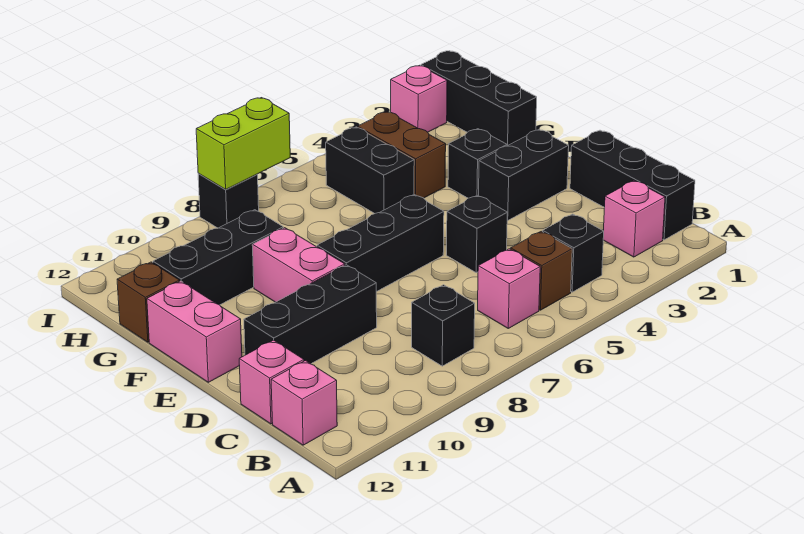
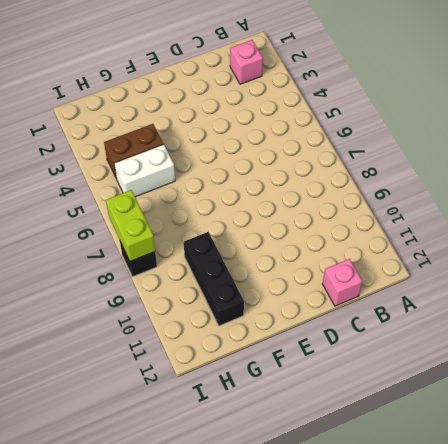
white 1x2 brick [114,144,175,197] -> black 1x2 brick [326,127,414,214]
none -> black 1x3 brick [570,130,695,240]
none -> black 1x1 brick [543,214,604,292]
none -> brown 1x1 brick [511,231,572,310]

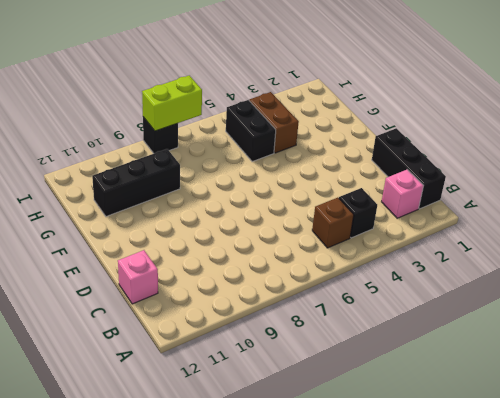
none -> pink 1x1 brick [478,249,540,328]
none -> black 1x1 brick [412,285,475,366]
none -> pink 1x1 brick [271,361,337,445]

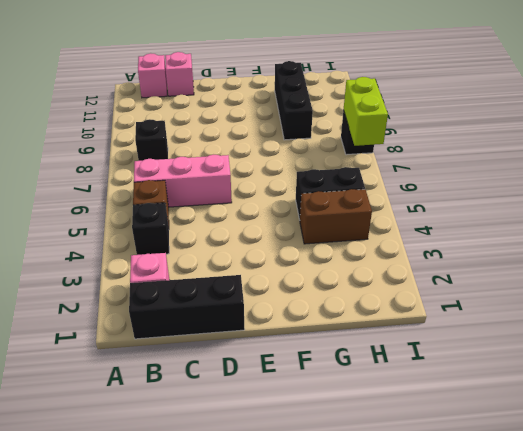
pink 1x3 brick [134,155,232,207] -> pink 1x1 brick [478,249,540,328]
none -> black 1x1 brick [447,195,508,273]
none -> black 1x3 brick [244,265,377,364]
none -> black 1x2 brick [479,130,569,220]

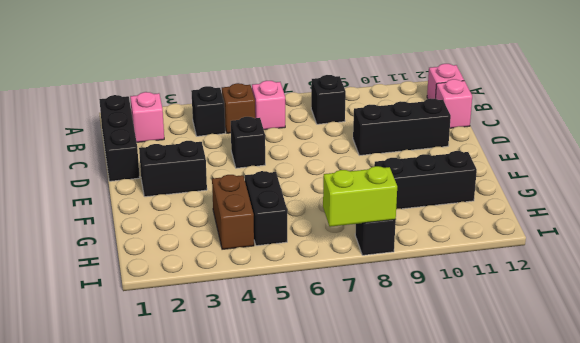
none -> black 1x3 brick [317,195,444,292]
none -> pink 1x2 brick [252,228,345,302]
none -> pink 1x2 brick [147,281,242,382]

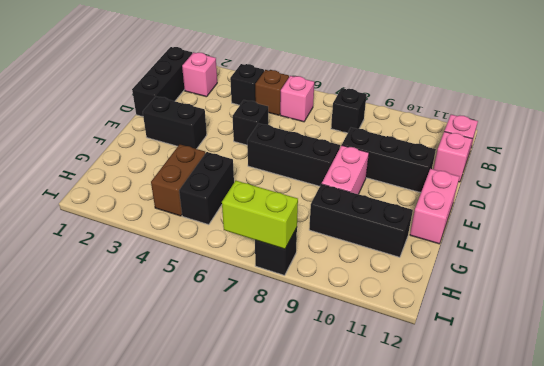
none -> black 1x1 brick [448,129,507,198]
none -> black 1x3 brick [421,51,537,146]
none -> brown 1x1 brick [117,262,180,342]

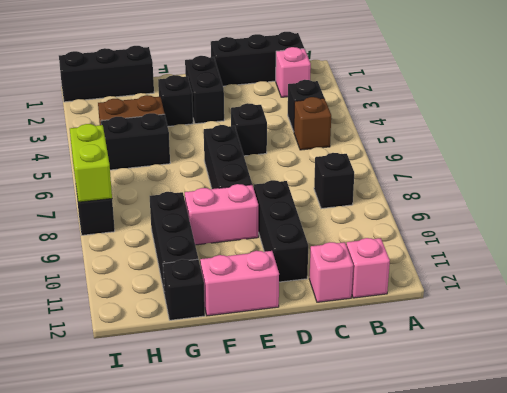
black 1x1 brick [163,259,205,320] -> brown 1x1 brick [117,262,180,342]
none -> pink 1x1 brick [478,249,540,328]
none -> pink 1x1 brick [391,65,447,132]

